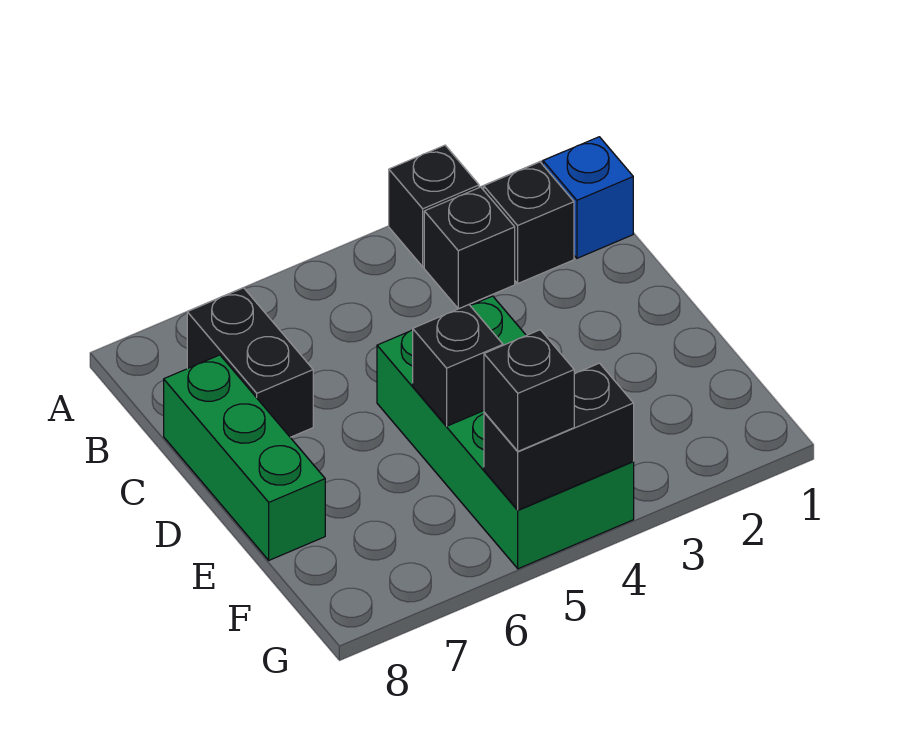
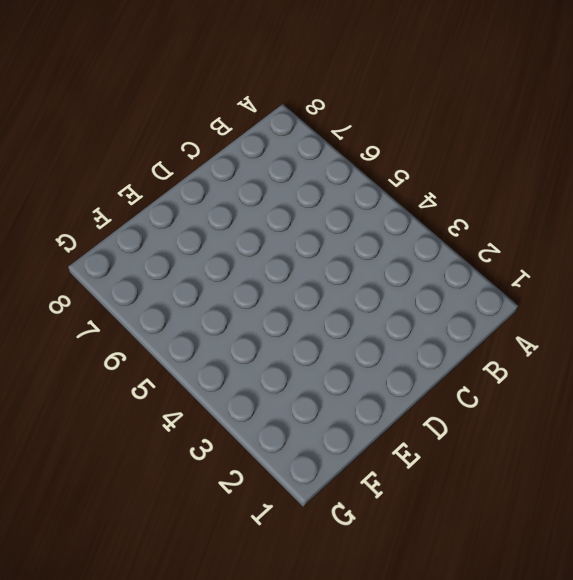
none -> black 1x1 brick [389,145,479,267]
none -> blue 1x1 brick [543,137,633,258]

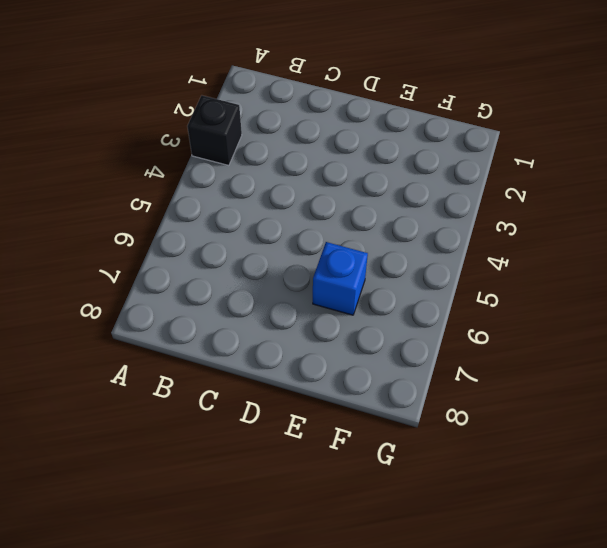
blue 1x1 brick [313,242,368,315] -> blue 1x1 brick moved to [543,137,633,258]
none -> black 1x1 brick [484,162,574,283]
none -> black 1x1 brick [424,187,515,309]

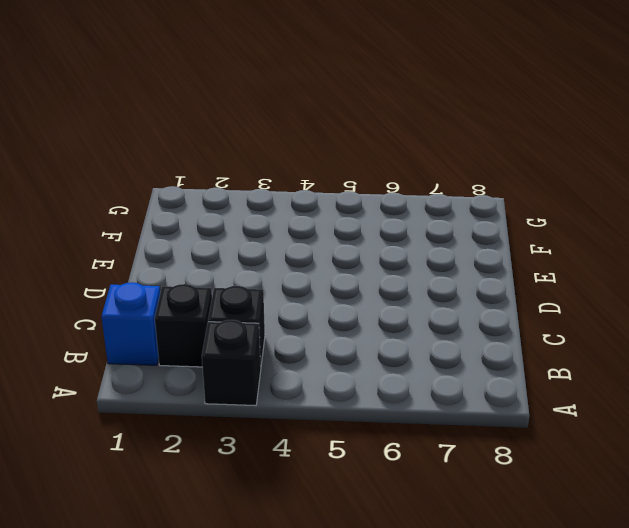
none -> black 1x2 brick [187,288,313,437]
none -> green 1x3 brick [164,355,325,560]

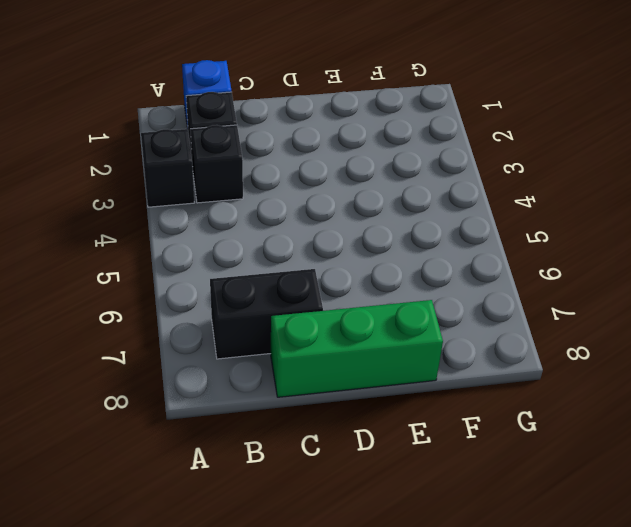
none -> green 2x4 brick [377,296,634,569]
none -> black 1x1 brick [413,305,503,426]

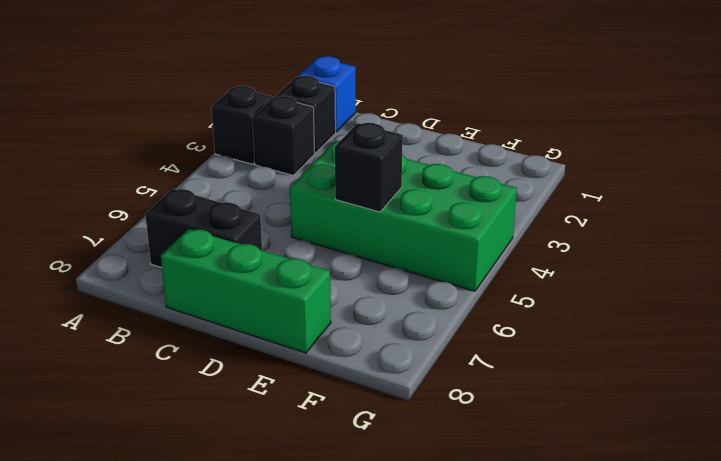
none -> black 1x2 brick [484,363,634,510]
none -> black 1x1 brick [484,330,574,451]

